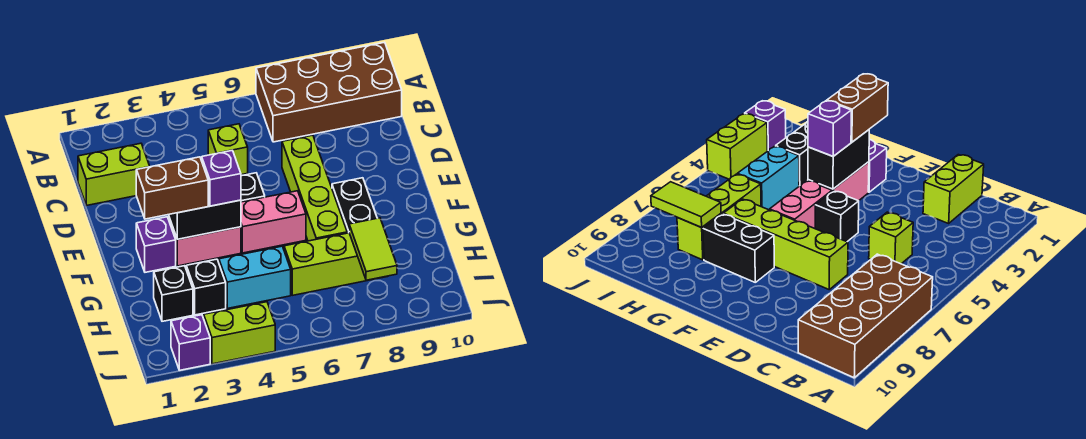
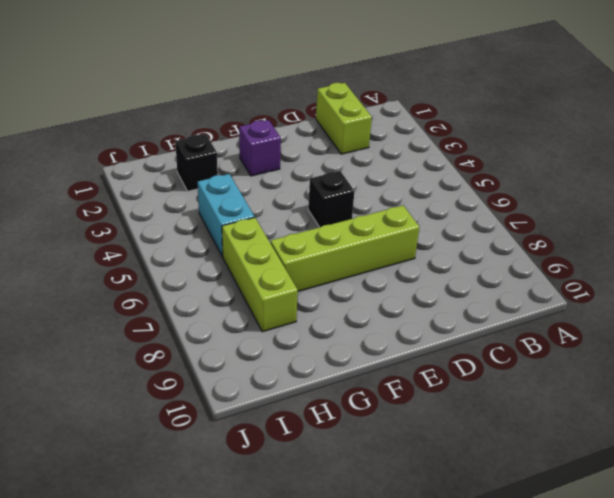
none -> brown 2x4 brick [256,42,402,142]
none -> lime 1x1 brick [208,124,248,175]
none -> pink 1x2 brick [169,218,241,266]

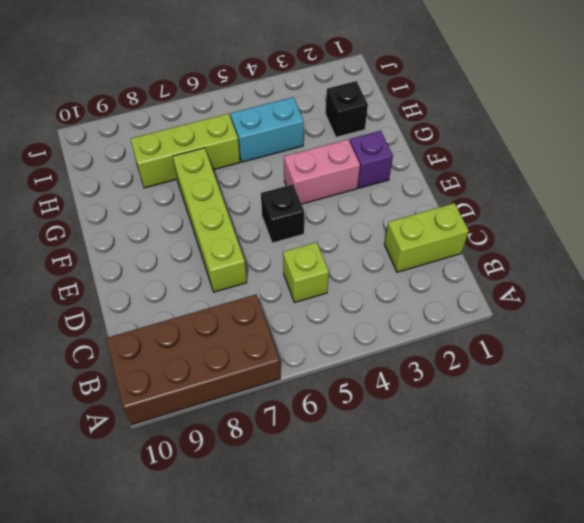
none -> pink 1x2 brick [241,191,306,253]
none -> black 1x2 brick [332,178,377,233]
none -> black 1x1 brick [186,259,226,315]

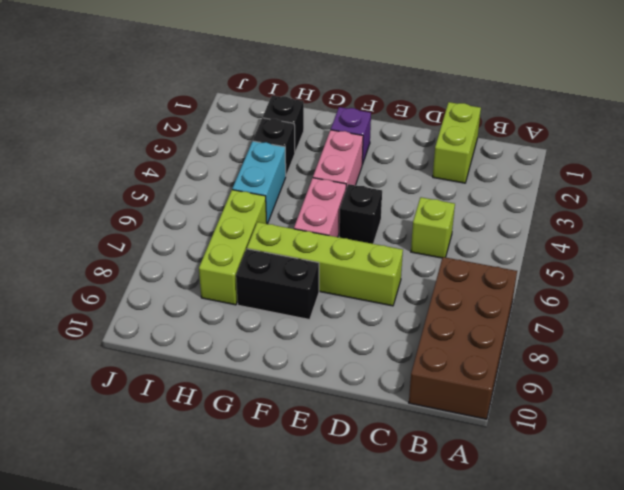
none -> purple 1x1 brick [171,315,210,370]
none -> lime 1x2 brick [204,302,275,364]
none -> black 1x2 brick [169,200,241,239]

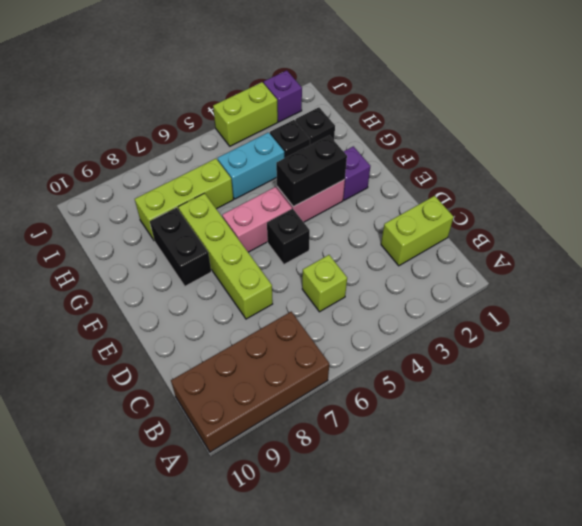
none -> lime 1x2 tile [349,218,397,280]
none -> brown 1x2 brick [136,157,208,219]
none -> purple 1x1 brick [202,151,241,206]

